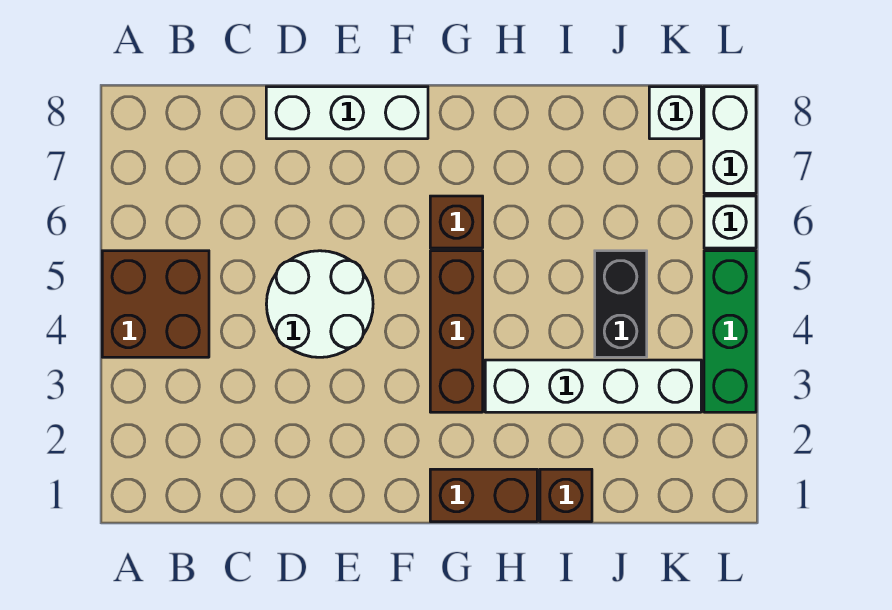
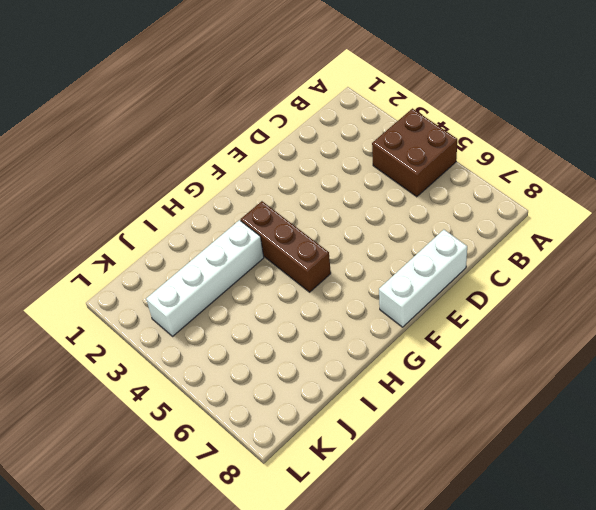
none -> white 2x2 round brick [266,251,373,357]
none -> brown 1x2 brick [430,469,537,522]
none -> brown 1x1 brick [430,196,483,248]

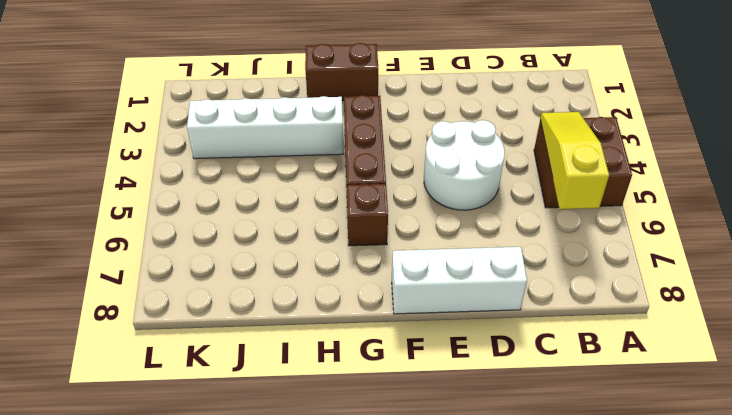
yellow 1x3 slope [540,112,609,209] -> none
none -> brown 1x1 brick [540,469,592,522]
none -> black 1x2 brick [595,251,647,357]
none -> white 1x1 brick [649,87,701,139]

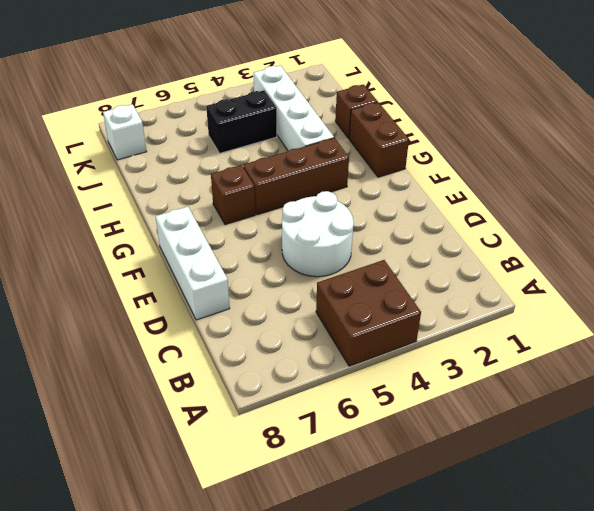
none -> green 1x3 brick [704,251,756,412]
none -> white 1x1 brick [704,196,756,248]
none -> white 1x2 brick [704,87,756,193]

